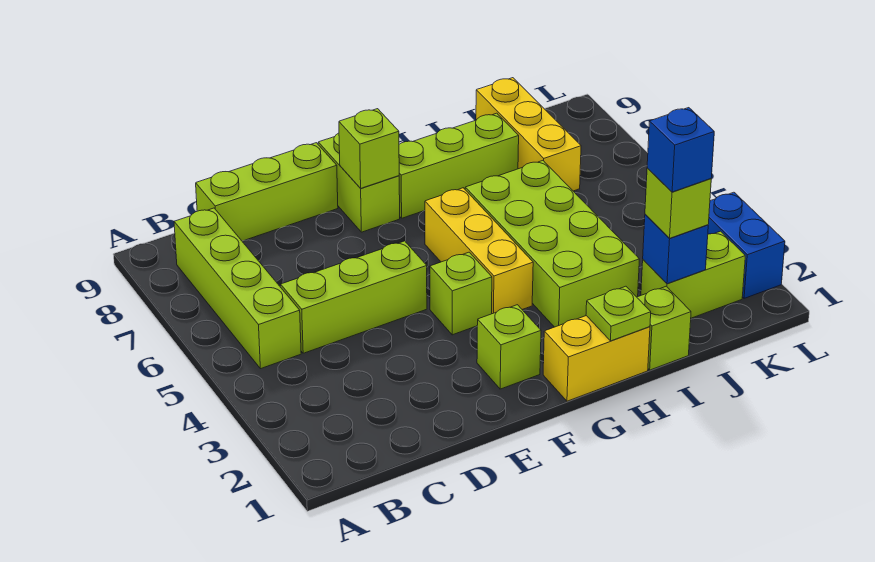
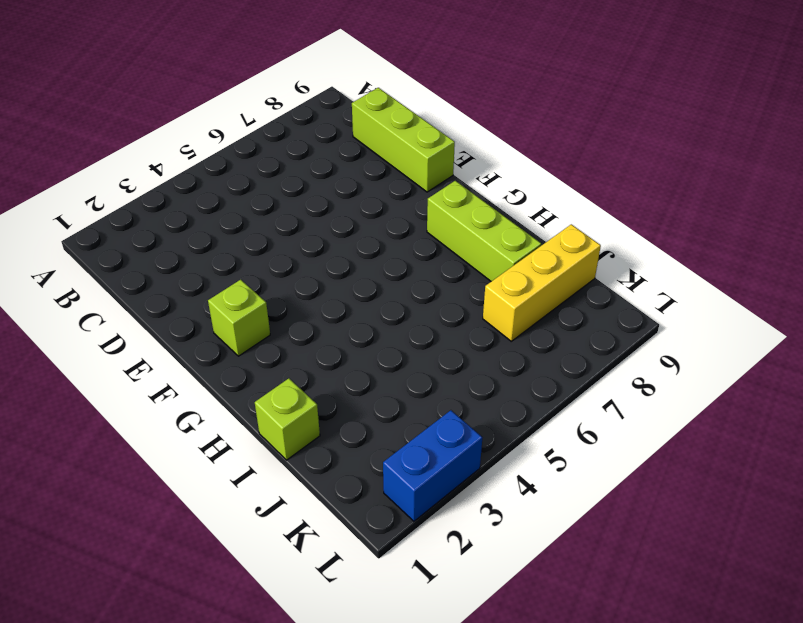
none -> lime 1x4 brick [174,208,301,369]
none -> lime 1x3 brick [281,241,427,353]
none -> lime 1x1 brick [430,252,492,335]

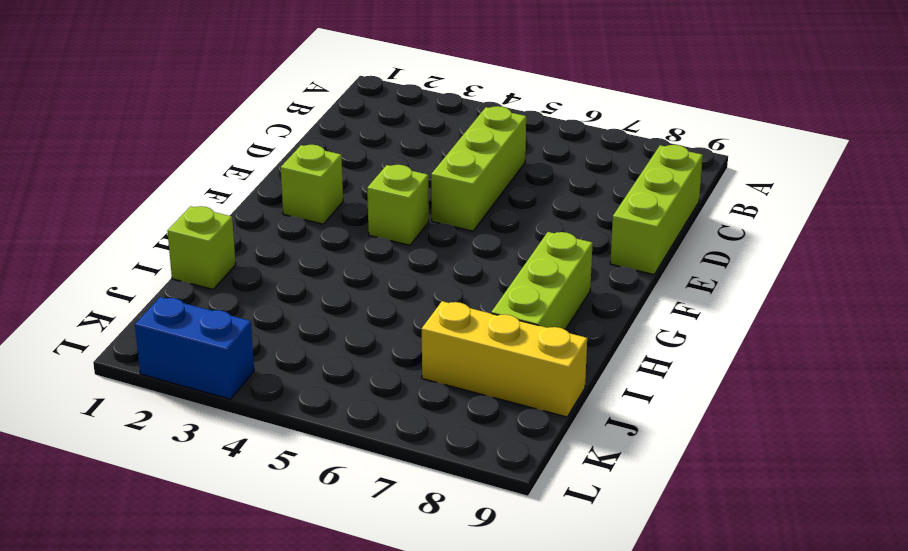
none -> lime 1x4 brick [174,208,301,369]
none -> lime 1x2 brick [318,133,400,232]
none -> yellow 1x2 brick [543,316,650,401]

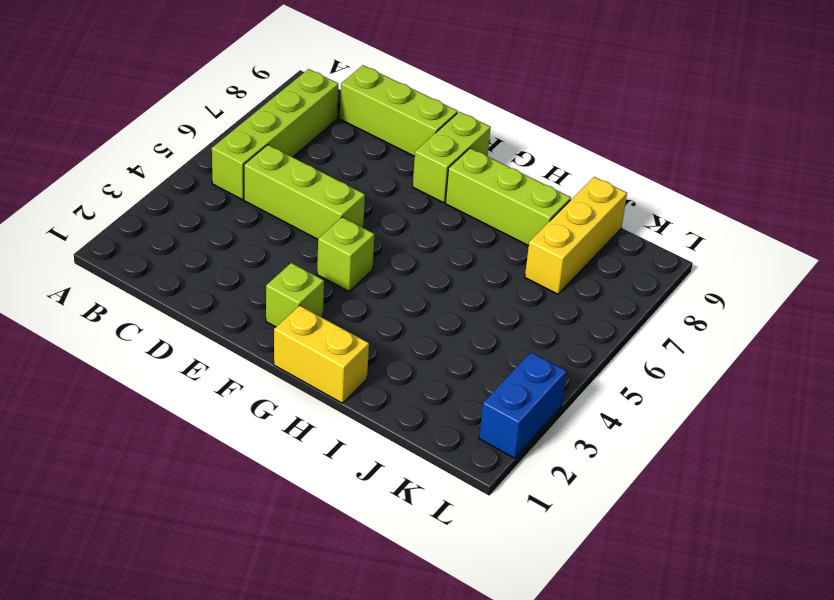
none -> yellow 1x3 brick [425,188,533,314]
none -> lime 2x4 brick [465,161,639,327]
none -> lime 1x1 brick [637,286,691,370]

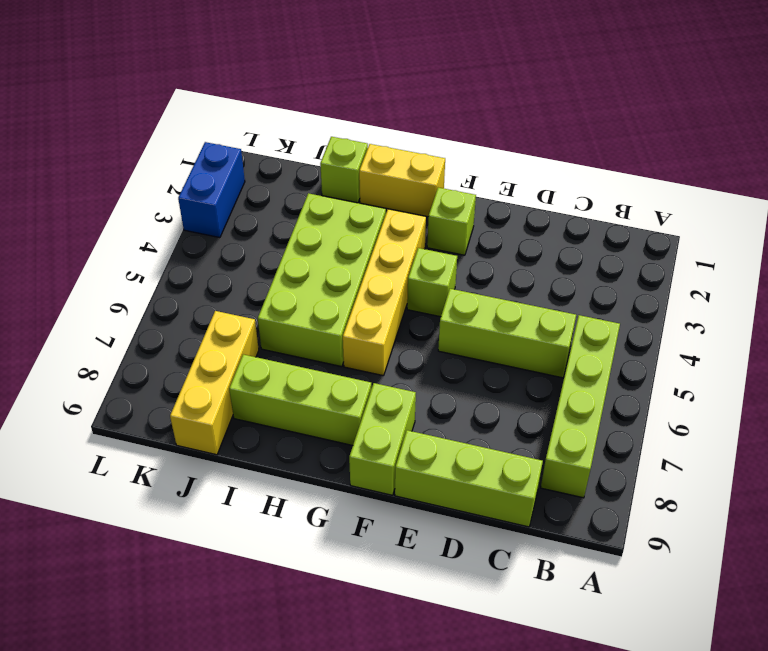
yellow 1x4 brick [343,209,426,376] -> yellow 1x3 brick [425,188,533,314]
none -> lime 1x2 brick [641,231,745,318]
none -> lime 1x1 brick [339,109,399,188]
none -> lime 1x1 plate [586,286,651,341]

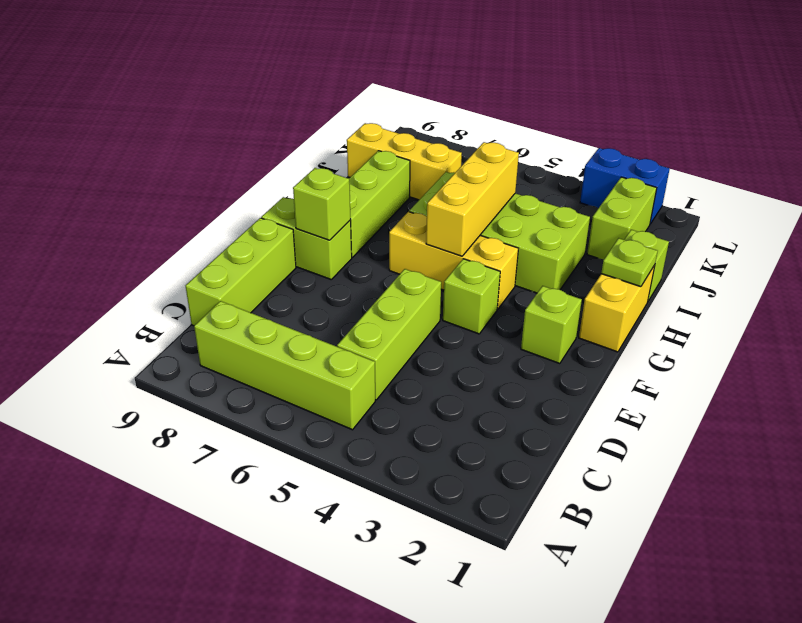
yellow 1x3 brick [426,142,519,256] -> none
none -> blue 1x1 brick [643,214,708,284]
none -> lime 1x1 brick [645,168,711,238]
none -> blue 1x1 brick [647,108,714,192]

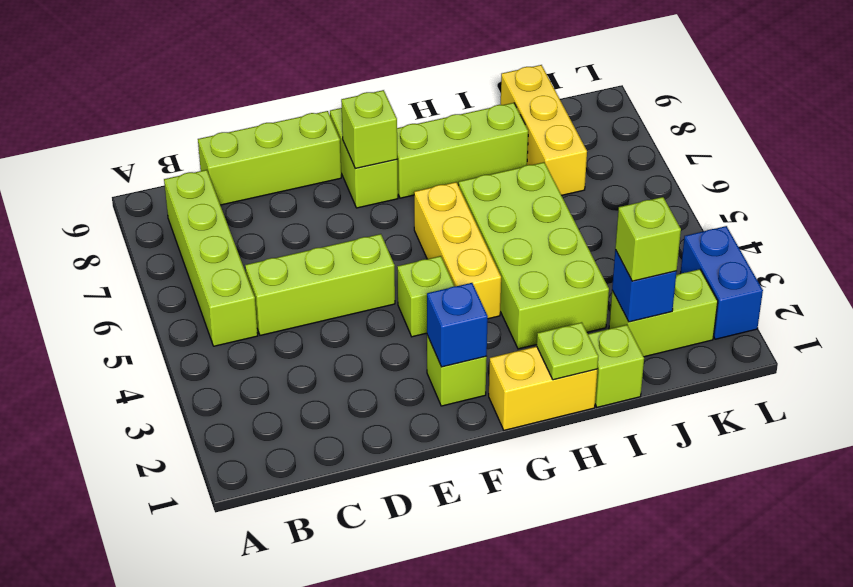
blue 1x1 brick [427,283,488,367] -> blue 1x1 brick moved to [647,108,714,192]

